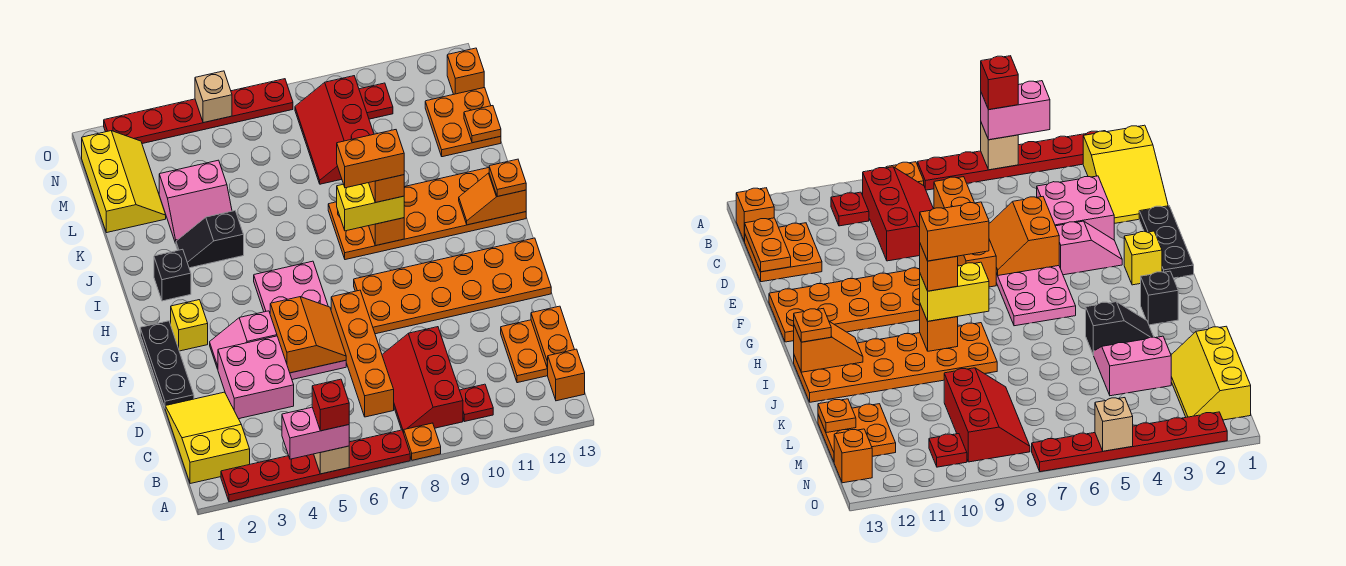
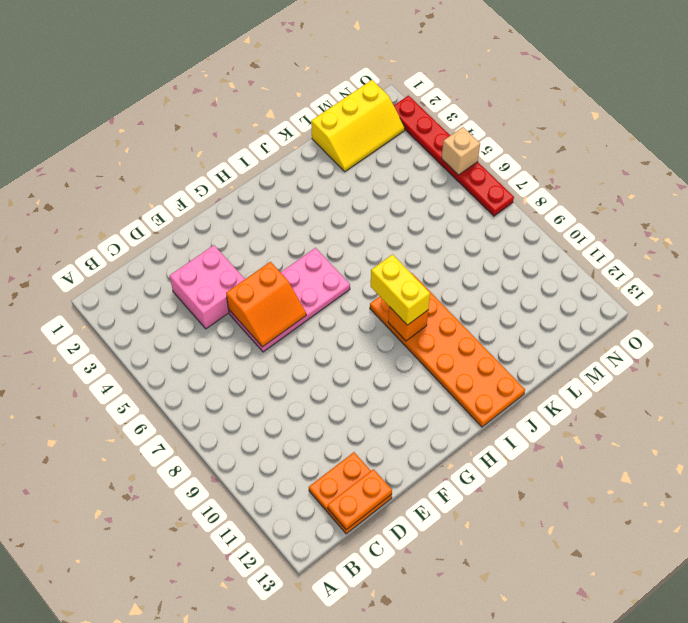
none -> red 1x6 plate [221,430,410,502]
none -> orange 1x1 plate [403,423,441,460]
none -> yellow 2x3 slope [165,392,250,484]
none -> red 2x3 slope [382,327,463,433]

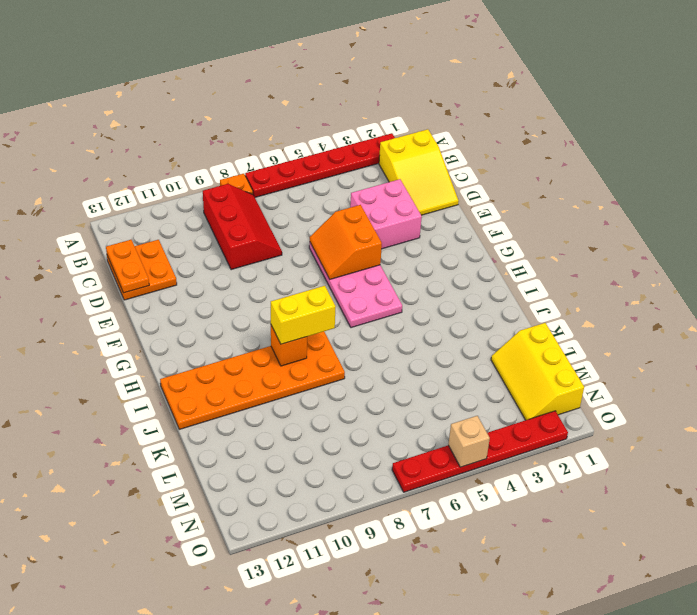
none -> red 1x1 plate [460,384,493,421]
none -> orange 1x1 brick [547,349,585,401]
none -> orange 1x4 brick [331,290,394,417]
none -> black 1x3 plate [140,321,194,407]

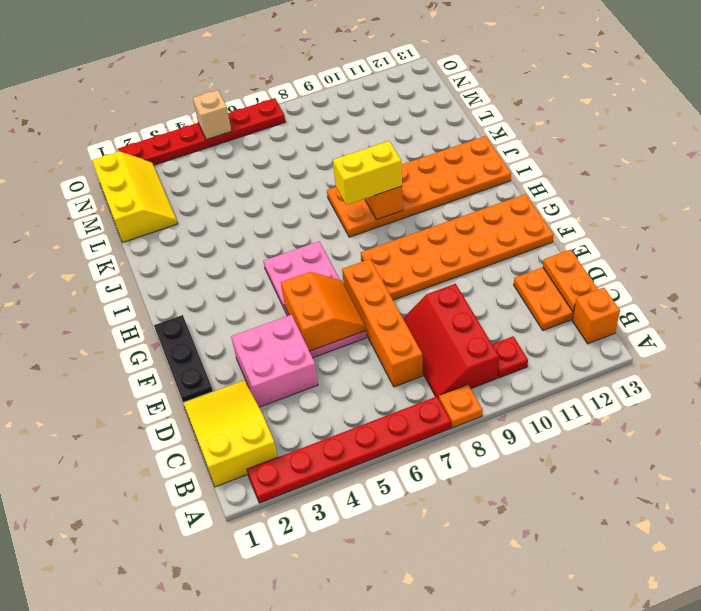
none -> pink 1x2 slope [210,311,277,369]
none -> yellow 1x1 brick [171,300,208,351]
none -> black 1x1 brick [154,249,191,301]
none -> black 1x2 slope [176,211,244,268]

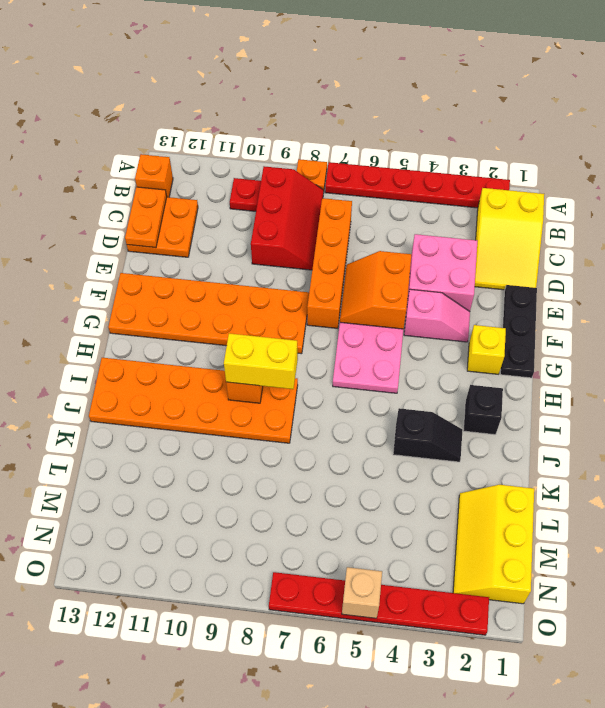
none -> pink 2x2 slope [159,160,232,243]
none -> red 2x3 slope [295,76,374,184]
none -> orange 2x2 plate [425,88,501,157]
none -> red 1x1 plate [359,83,393,119]

